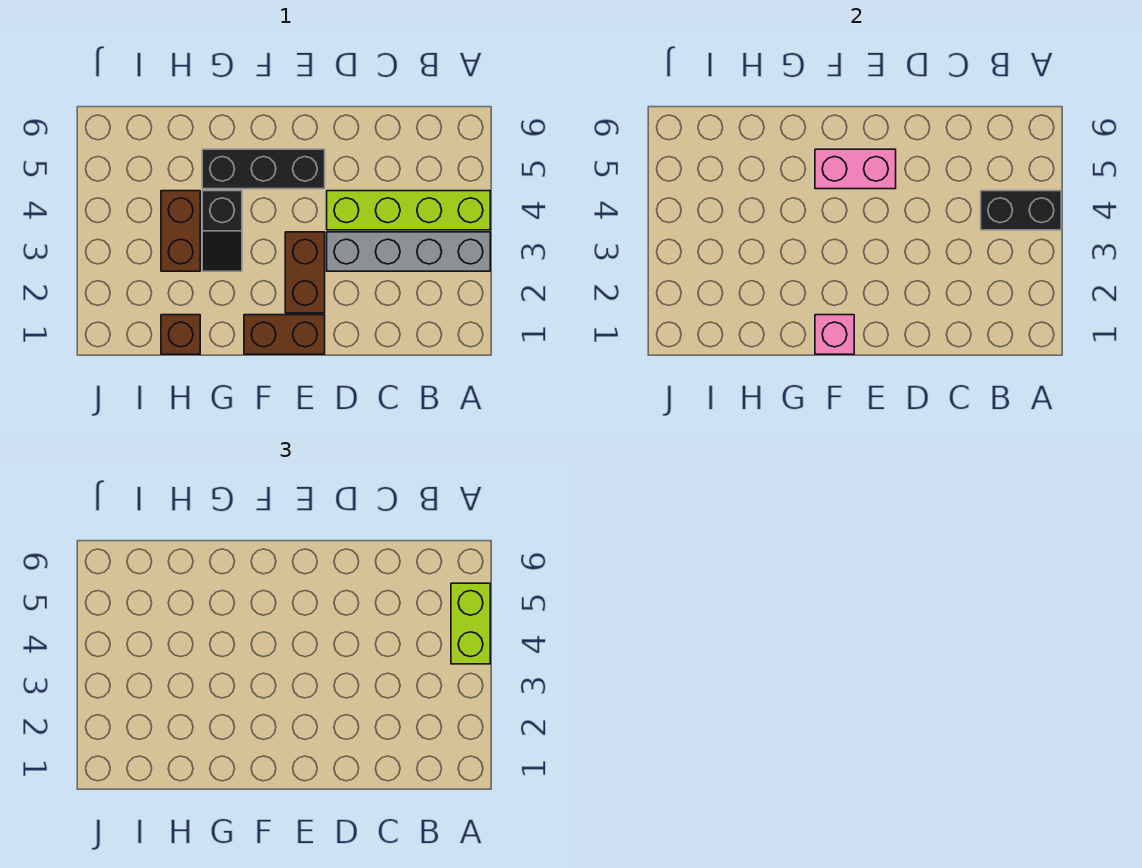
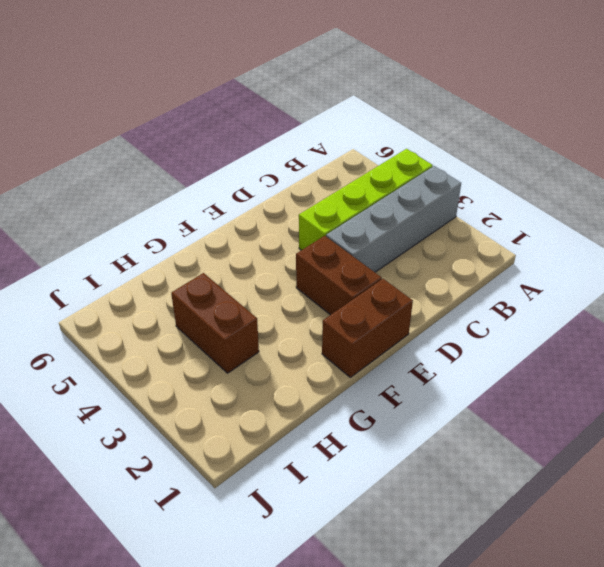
none -> black 1x3 brick [202,149,325,189]
none -> black 1x2 slope [202,191,242,271]
none -> brown 1x1 brick [161,315,200,354]

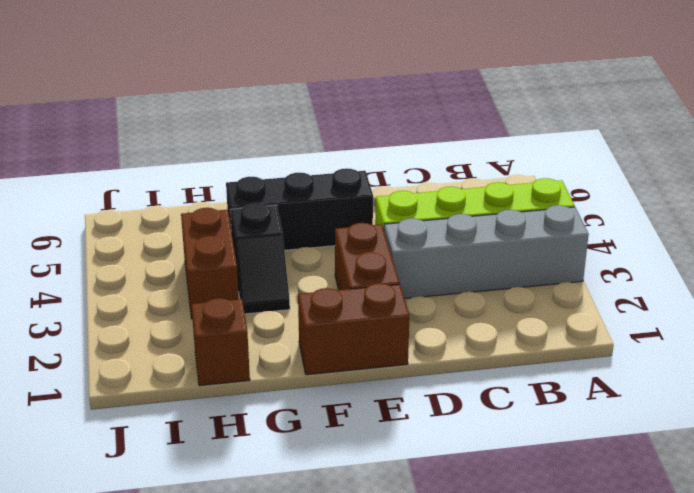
none -> black 1x2 brick [981,191,1061,230]
none -> pink 1x2 brick [815,149,896,189]
none -> pink 1x1 brick [815,315,854,354]

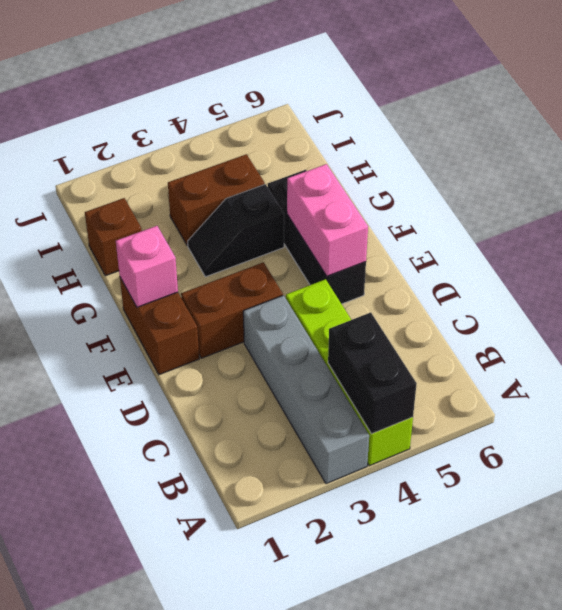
none -> lime 1x2 brick [451,583,490,664]

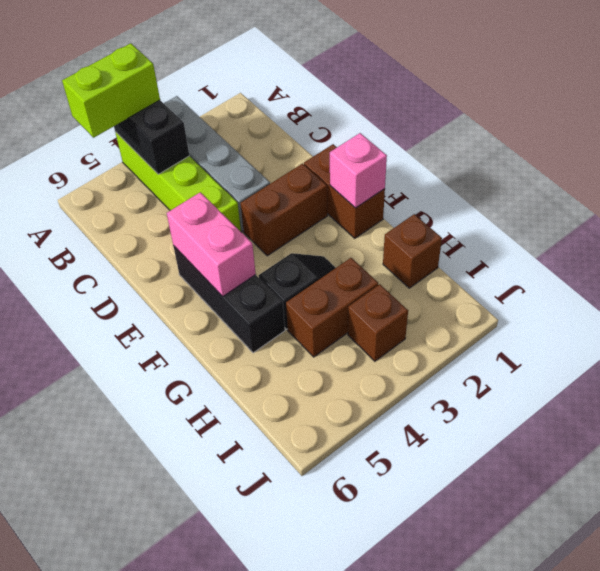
brown 1x1 brick [348,284,408,361] -> none

